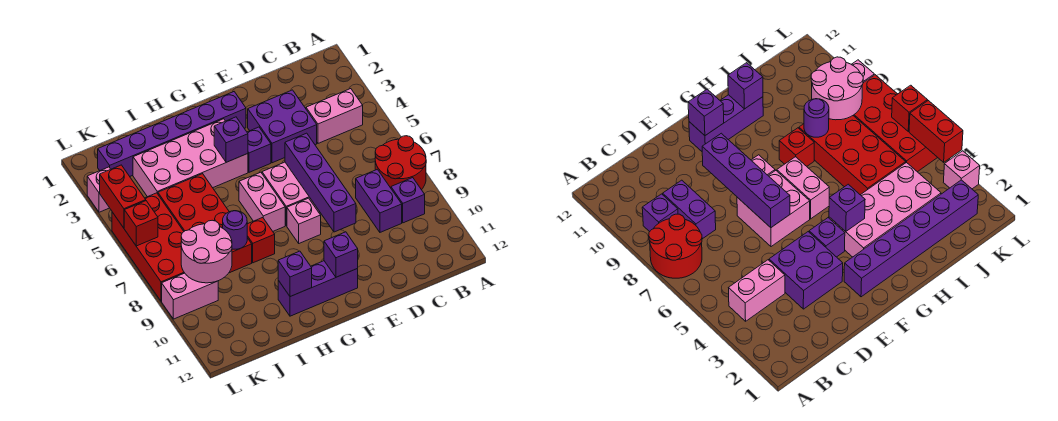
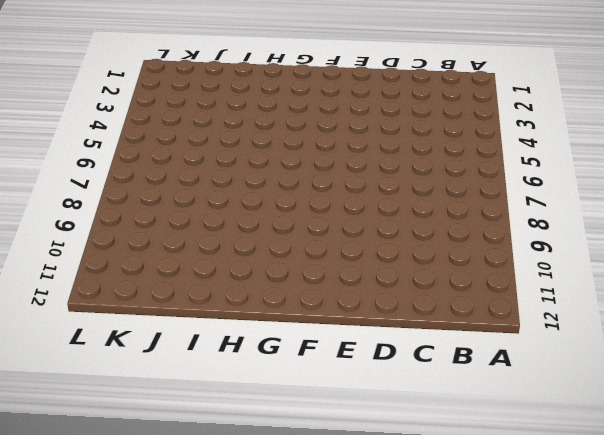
none -> red 2x2 round brick [375,136,426,190]
none -> pink 1x2 brick [306,89,363,143]
none -> purple 1x1 brick [391,178,425,223]

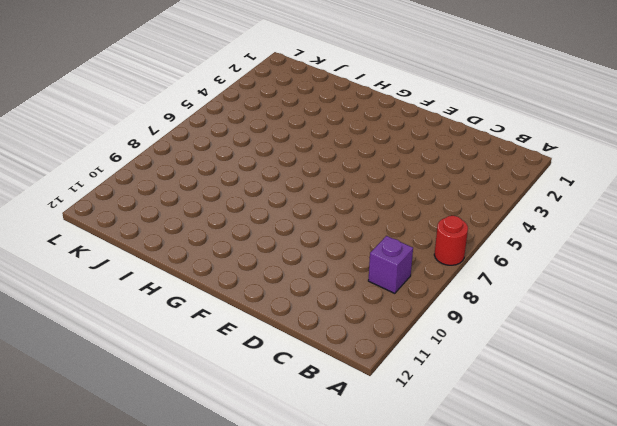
red 1x1 round brick [434,216,468,265] -> red 2x2 round brick [375,136,426,190]
none -> pink 1x2 brick [306,89,363,143]
none -> purple 1x2 brick [356,169,402,232]
none -> purple 2x2 brick [248,90,317,163]

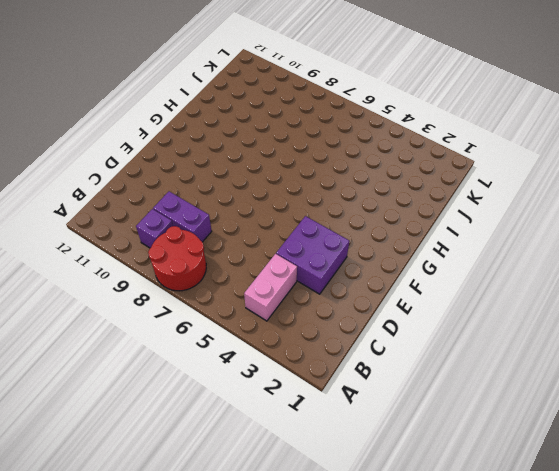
none -> pink 2x2 brick [262,162,320,226]
none -> purple 1x6 brick [98,92,246,176]
none -> purple 1x1 brick [247,127,271,172]

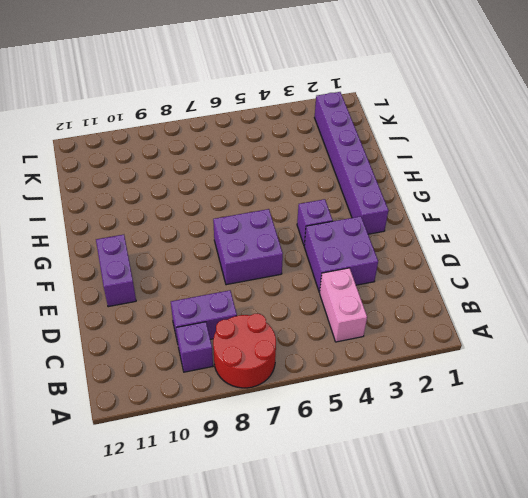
purple 2x2 brick [213,209,283,285] -> pink 2x2 brick [262,162,320,226]
purple 1x2 brick [96,235,136,307] -> purple 1x3 brick [278,261,358,316]
none -> pink 1x1 brick [287,198,321,243]
none -> pink 2x4 brick [133,119,248,197]
none -> pink 1x2 brick [239,172,285,231]

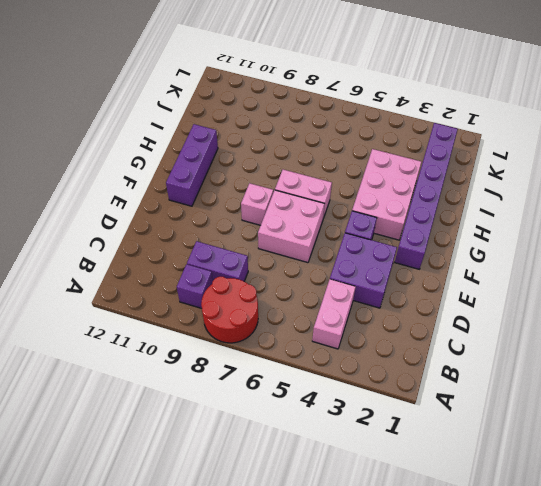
pink 2x3 brick [352,149,421,240] -> pink 2x4 brick [133,119,248,197]
none -> red 1x1 brick [247,218,275,263]
none -> red 2x4 brick [158,174,252,273]
none -> red 2x4 brick [112,193,184,301]

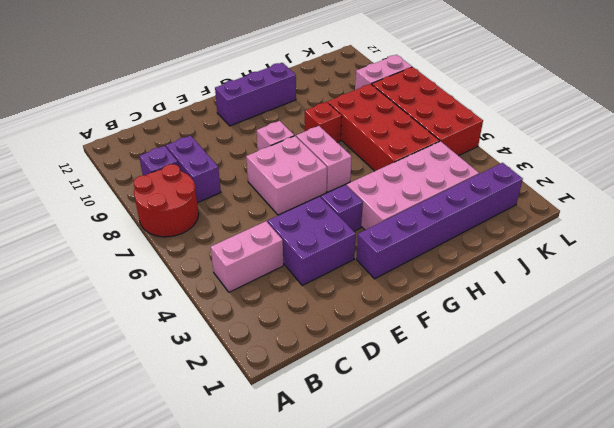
none -> pink 1x1 brick [87,167,111,212]
none -> purple 1x4 brick [285,133,356,232]
none -> purple 1x1 brick [324,232,358,277]

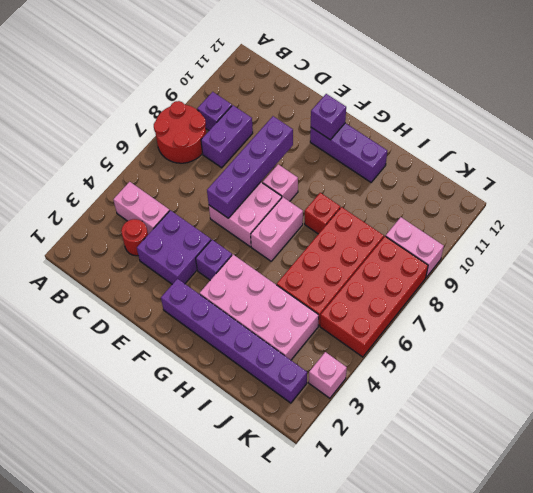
red 1x1 round brick [121,219,148,256] -> none
none -> purple 1x1 brick [214,117,248,162]
none -> purple 1x1 brick [278,251,312,297]
none -> purple 1x1 round brick [223,211,248,249]

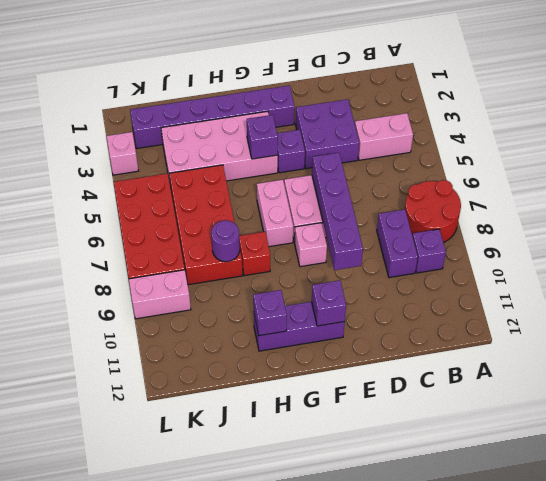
none -> pink 2x2 round brick [181,220,232,283]
none -> red 1x2 brick [100,165,146,228]
none -> red 1x1 brick [124,201,158,246]

